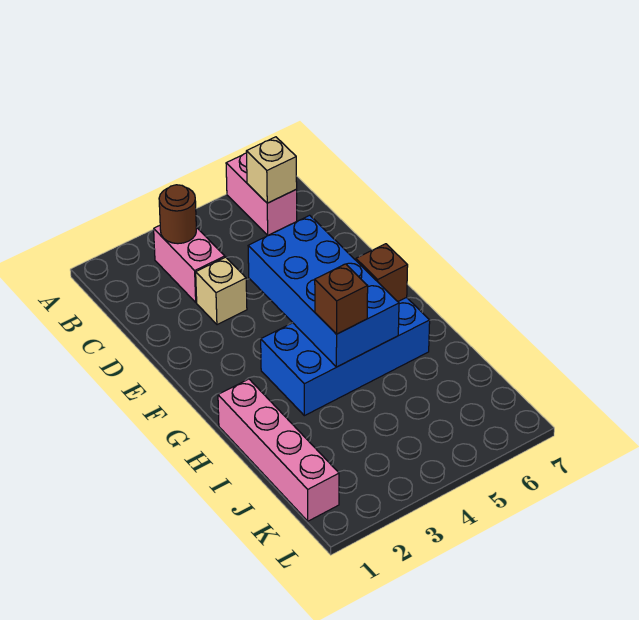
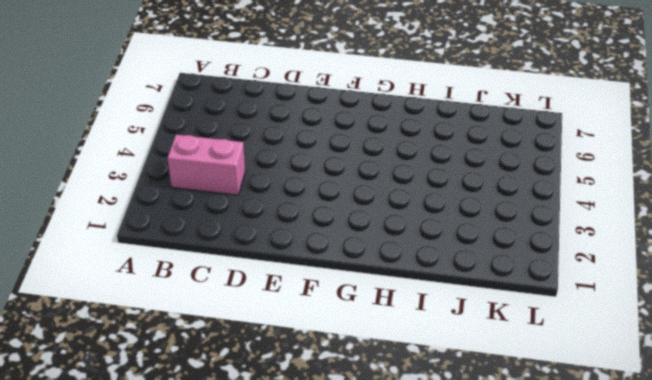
none -> pink 1x2 brick [226,153,297,235]
none -> tan 1x1 brick [196,257,247,325]

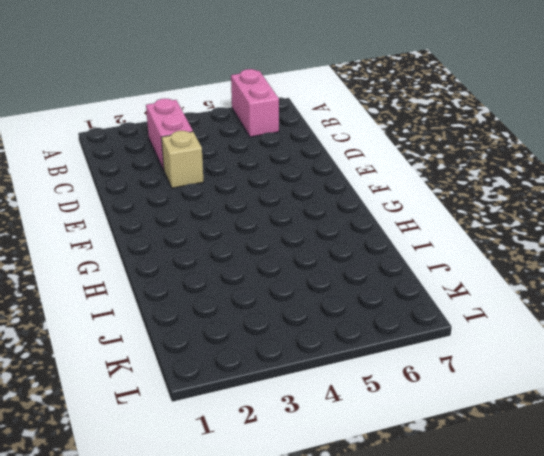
none -> blue 2x4 brick [261,297,430,416]
none -> pink 1x4 brick [218,379,339,521]

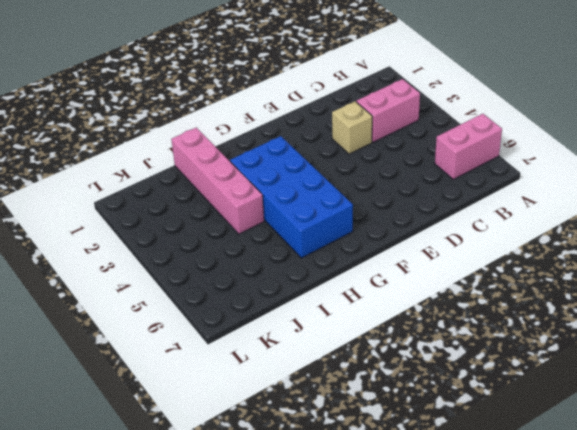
pink 1x4 brick [171,128,264,234] -> pink 1x4 brick turned to [218,379,339,521]
none -> brown 1x1 round brick [159,185,196,244]
none -> tan 1x1 brick [246,137,297,203]

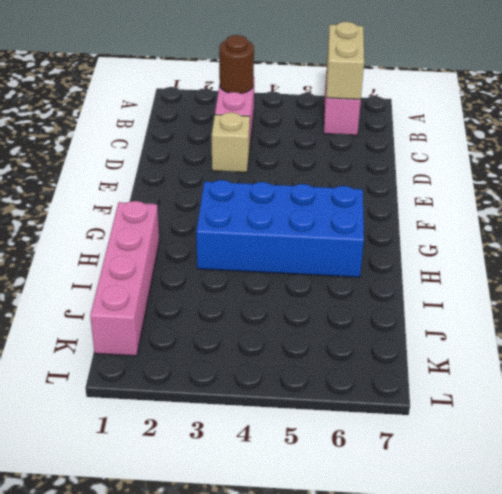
tan 1x2 brick [326,22,364,99] -> tan 1x1 brick [246,137,297,203]
none -> blue 2x4 brick [248,215,399,367]
none -> brown 1x1 brick [356,244,408,301]

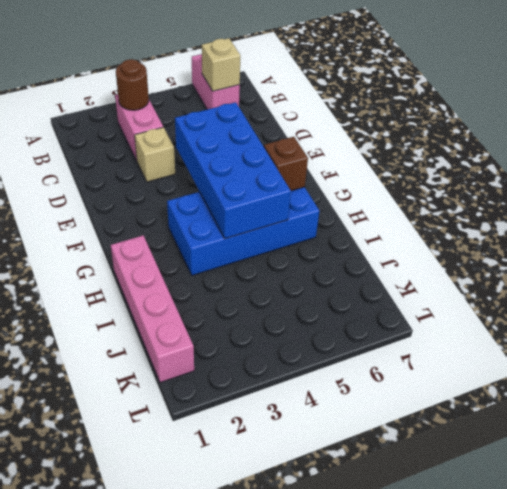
none -> brown 1x1 brick [315,264,368,334]

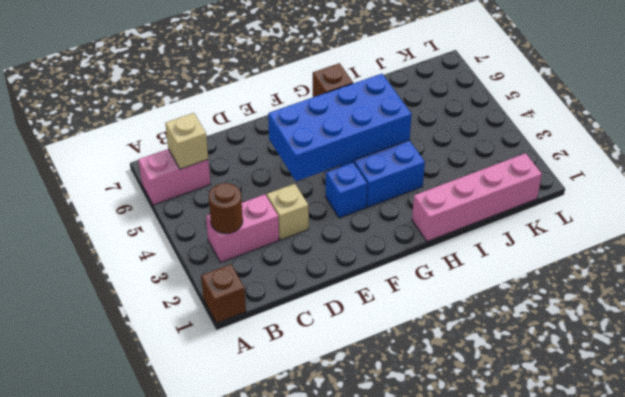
brown 1x1 brick [201,264,246,323] -> brown 1x1 brick moved to [315,264,368,334]
blue 1x1 brick [326,162,367,218] -> none

